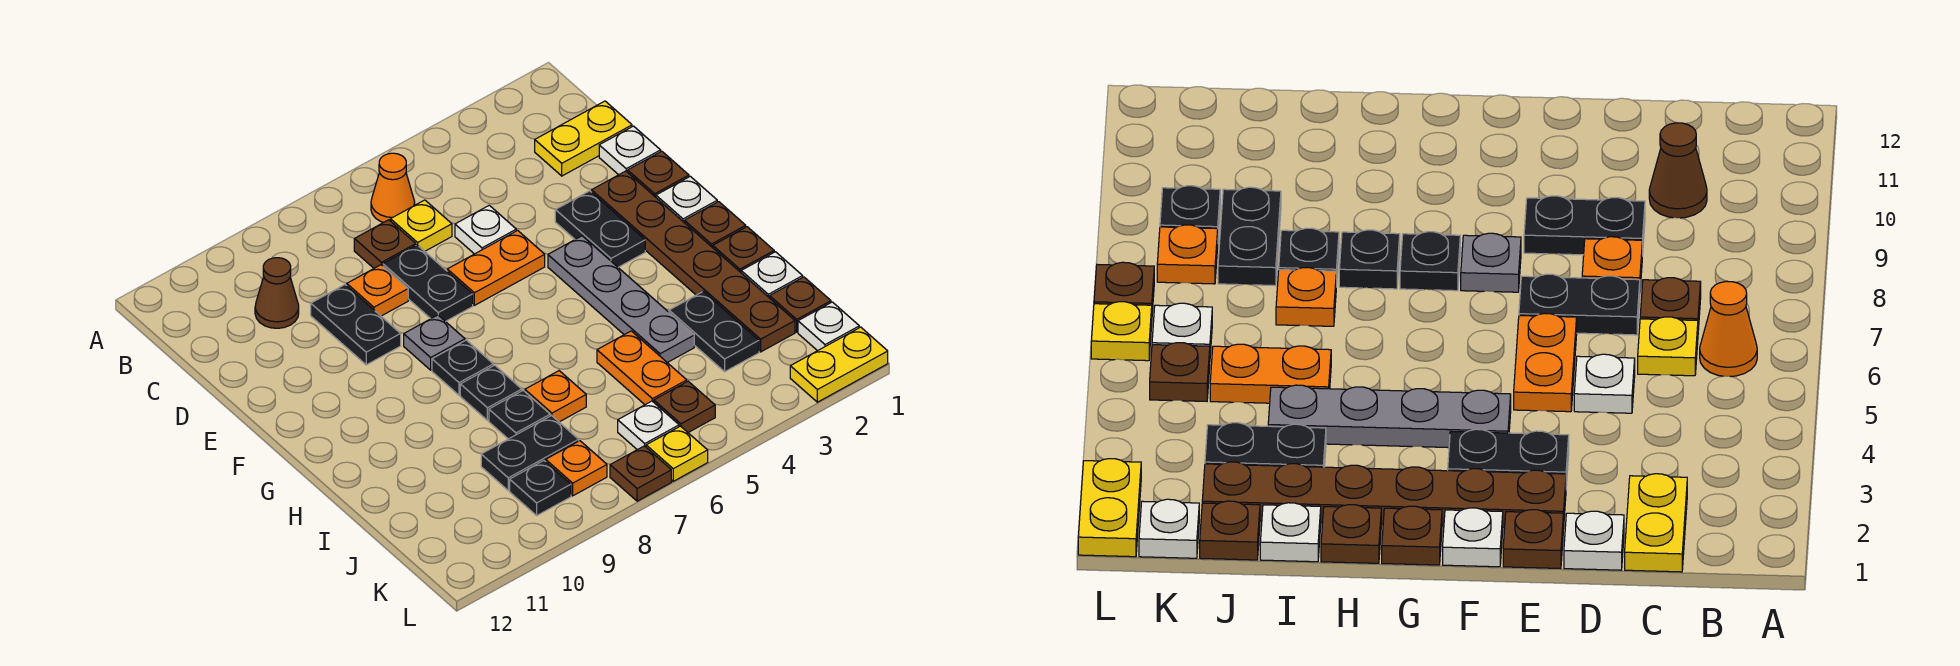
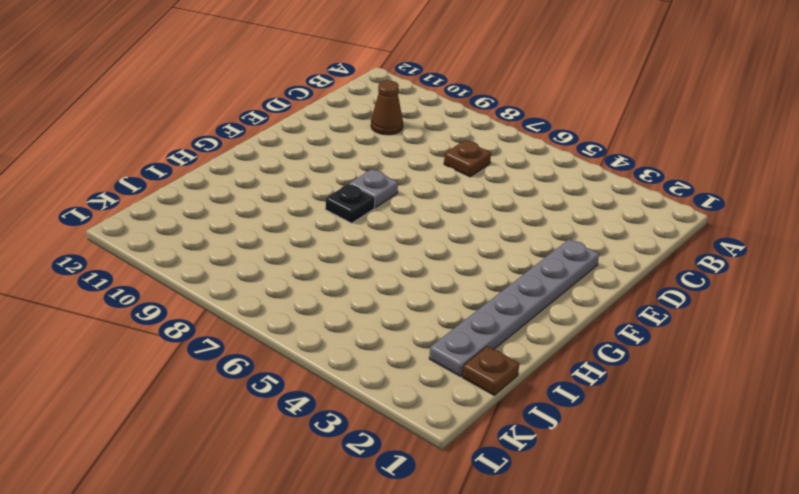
grey 1x6 plate [429,239,599,377] -> brown 1x6 plate [592,171,795,352]
none -> orange 1x1 cone [371,153,415,222]
none -> yellow 1x2 plate [535,101,632,176]
none -> yellow 1x1 plate [391,200,452,251]
none -> white 1x1 plate [599,126,661,175]

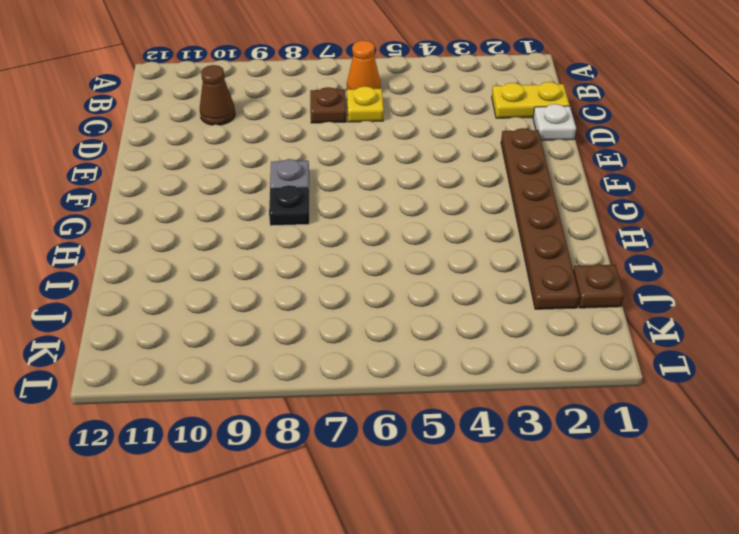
none -> white 1x1 plate [455,205,516,254]
none -> black 1x2 plate [383,245,473,322]
none -> orange 1x1 plate [347,265,408,316]
none -> black 1x2 plate [311,285,401,365]

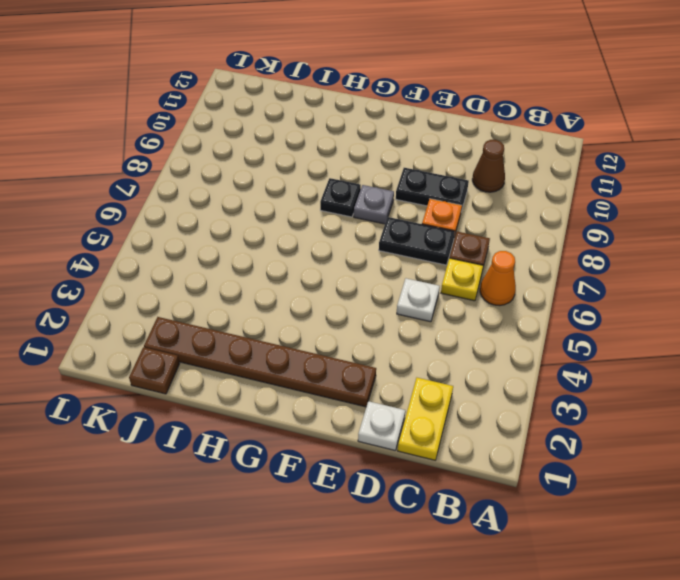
none -> brown 1x1 plate [628,151,689,197]
none -> black 1x2 plate [555,191,645,267]
none -> orange 1x2 plate [447,230,545,305]
none -> white 1x1 plate [656,176,717,222]

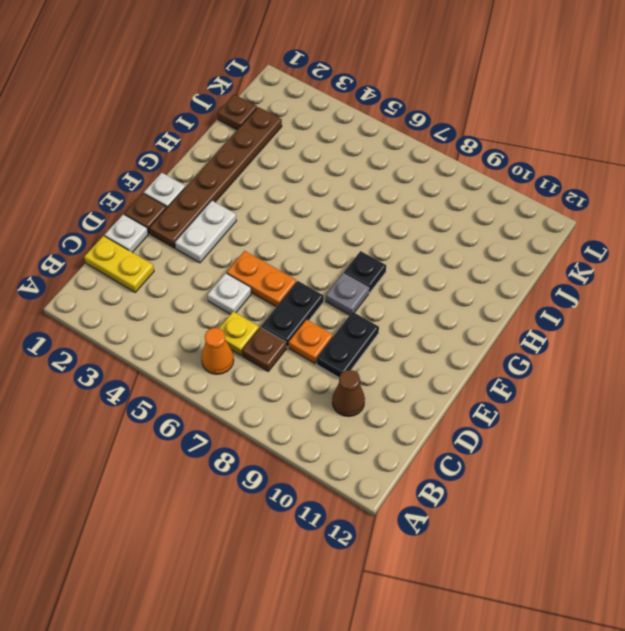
white 1x2 plate [175,200,236,263] -> black 1x2 plate [555,191,645,267]
none -> grey 1x4 plate [548,236,694,363]
none -> brown 1x1 plate [684,202,746,248]
none -> brown 1x1 plate [713,227,774,272]
none -> black 1x1 plate [460,365,522,420]

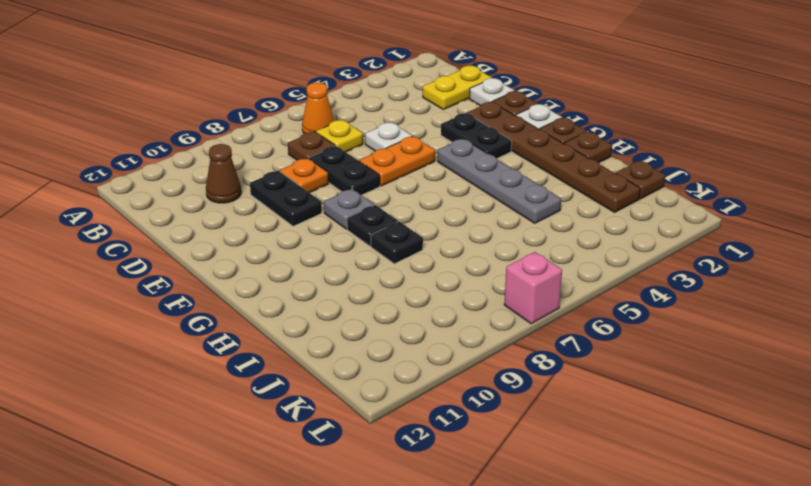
pink 1x1 brick [504,252,562,324] -> brown 1x1 plate [610,446,671,501]
none -> white 1x1 plate [741,252,803,298]
none -> black 1x2 plate [669,291,759,372]
none -> orange 1x2 plate [597,331,687,405]
none -> orange 1x1 plate [525,371,586,422]

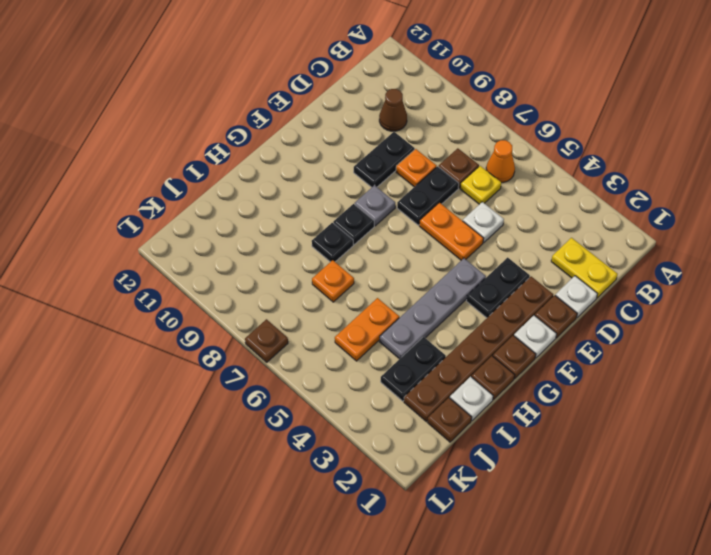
none -> black 1x1 plate [489,391,550,439]
none -> black 1x2 plate [481,416,579,490]
none -> white 1x1 plate [798,302,859,351]
none -> brown 1x1 plate [654,381,715,432]

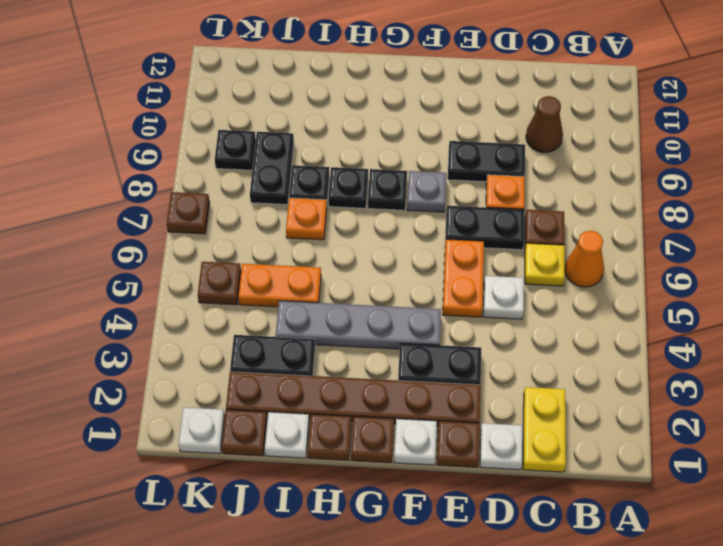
none -> white 1x1 plate [618,401,679,450]
none -> orange 1x1 plate [546,441,607,496]
none -> yellow 1x2 plate [790,327,888,402]
none -> yellow 1x1 plate [646,426,708,481]

